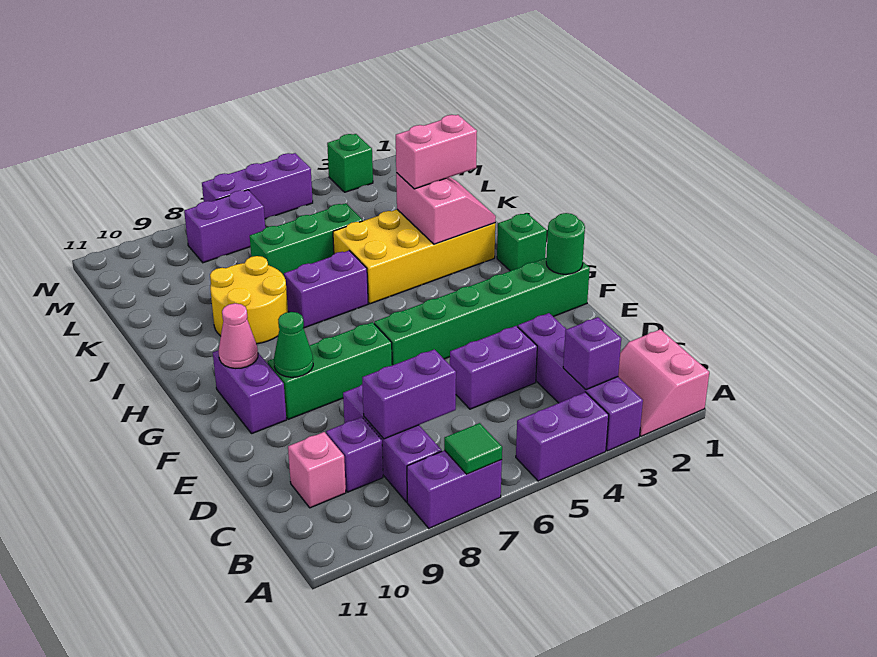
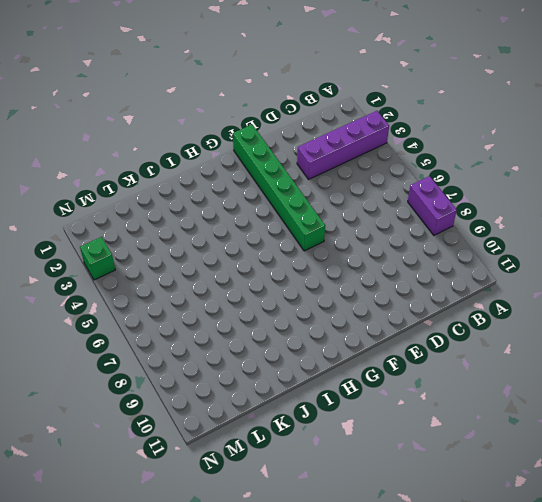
none -> pink 2x2 slope [618,329,709,436]
none -> purple 1x2 brick [516,392,609,481]
none -> purple 1x3 brick [343,385,442,502]

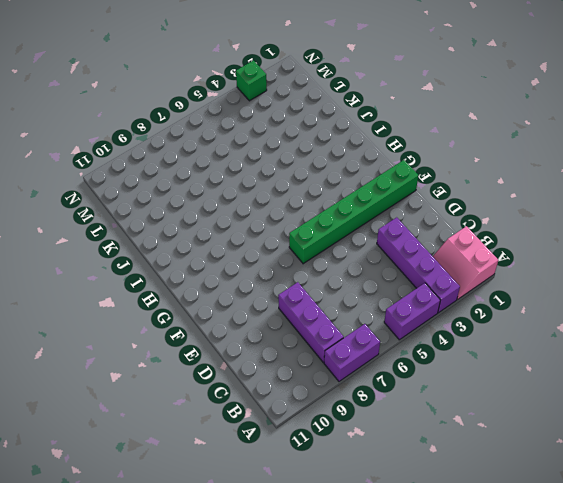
none -> purple 1x1 brick [326,417,383,492]
none -> pink 1x1 brick [288,432,346,508]
none -> purple 1x2 brick [450,326,537,409]

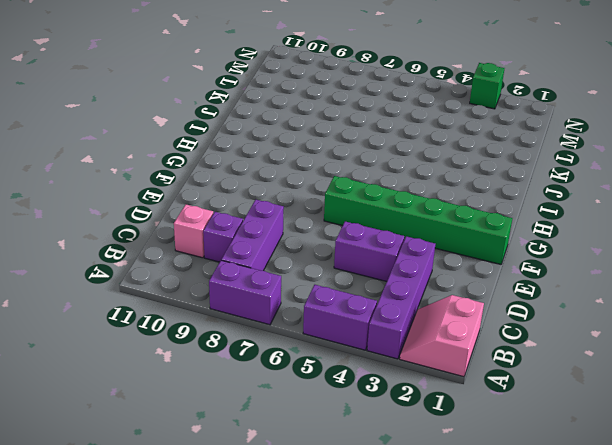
none -> green 1x3 brick [267,322,392,419]
none -> purple 1x2 brick [213,350,286,434]
none -> green 1x1 brick [497,213,547,271]

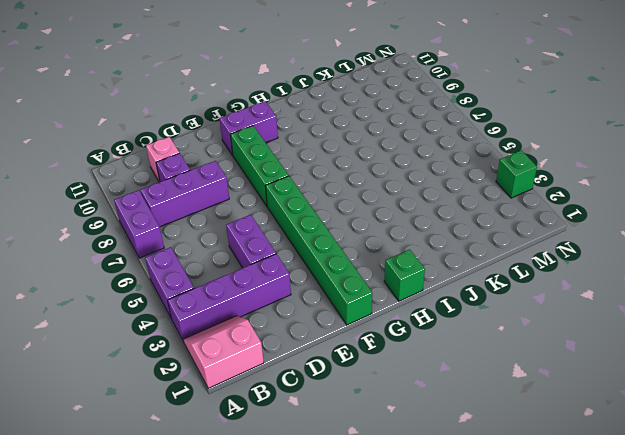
none -> yellow 2x4 brick [333,210,495,304]
none -> purple 1x2 brick [284,251,368,328]
none -> yellow 2x2 round brick [210,256,288,344]

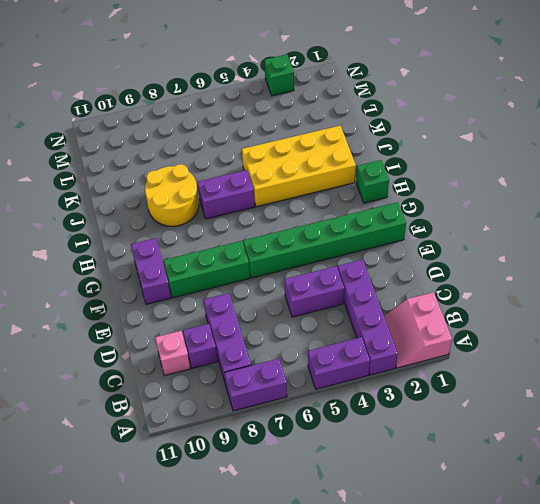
none -> green 1x3 brick [250,203,363,276]
none -> purple 1x2 brick [184,190,265,263]
none -> purple 1x3 brick [202,153,313,219]

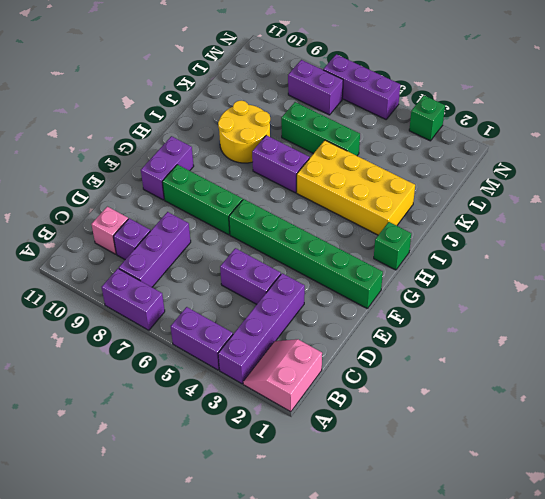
none -> green 1x1 tile [444,423,502,474]
none -> purple 1x1 brick [563,317,621,390]
none -> purple 1x2 brick [362,349,456,439]

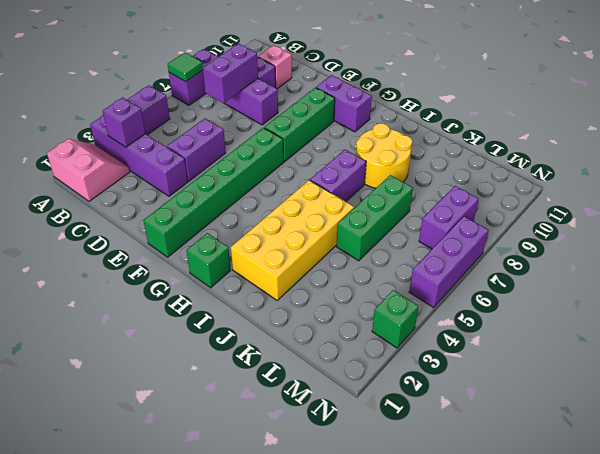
none -> green 1x1 round brick [546,213,585,274]
none -> green 1x1 cone [274,312,313,377]
none -> pink 1x1 cone [219,303,258,368]

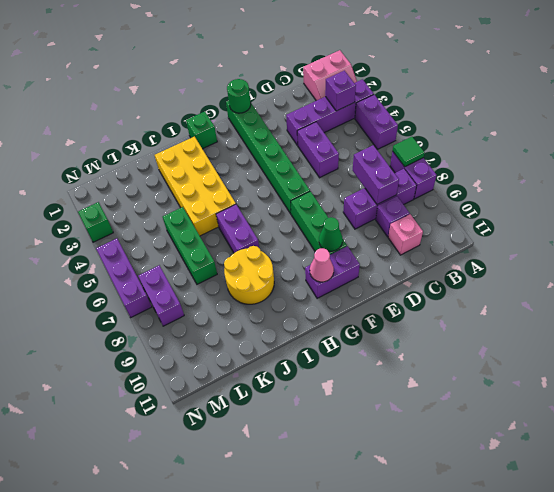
none -> pink 2x2 slope [396,173,496,244]
none -> pink 1x2 brick [396,115,477,189]

